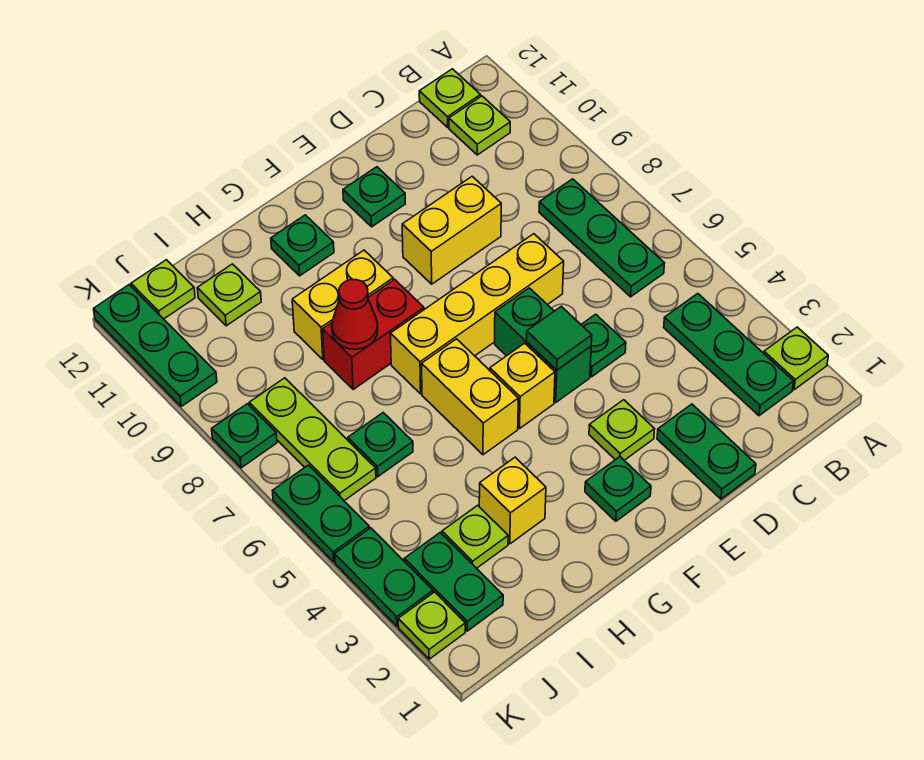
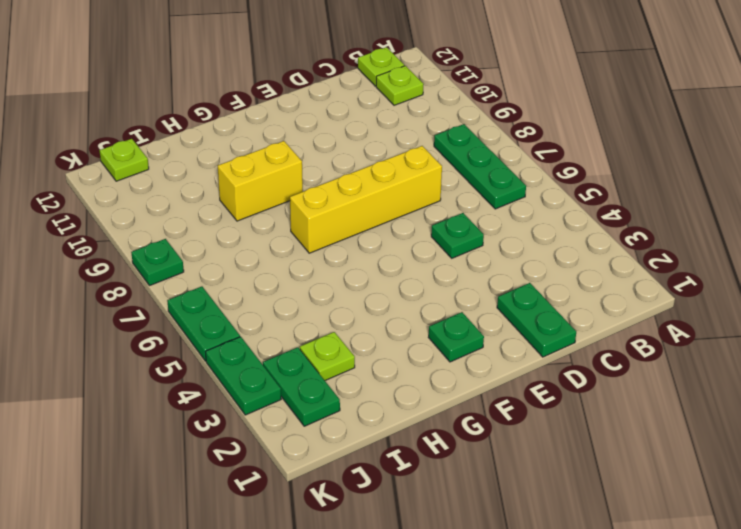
none -> lime 1x1 plate [764,327,828,390]
none -> green 1x3 plate [664,294,794,416]
none -> yellow 1x2 brick [402,176,501,284]
none -> lime 1x1 plate [589,400,655,460]

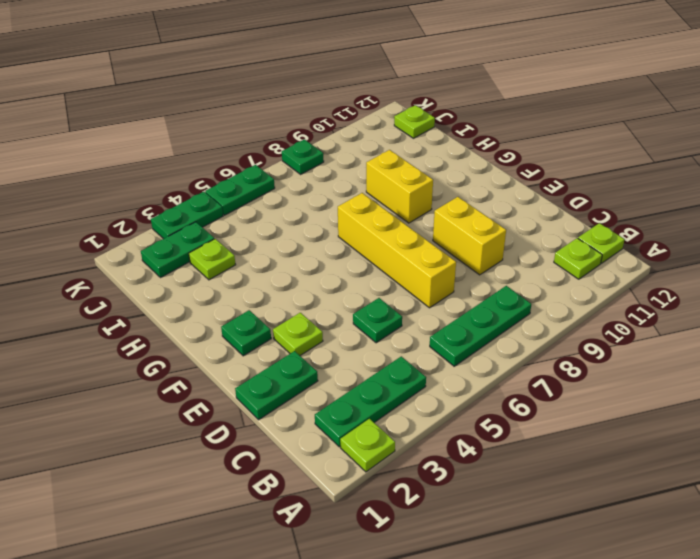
none -> green 1x2 brick [495,288,591,402]
none -> green 1x1 plate [343,167,405,227]
none -> yellow 1x1 brick [490,343,555,428]
none -> yellow 1x2 brick [422,339,518,455]

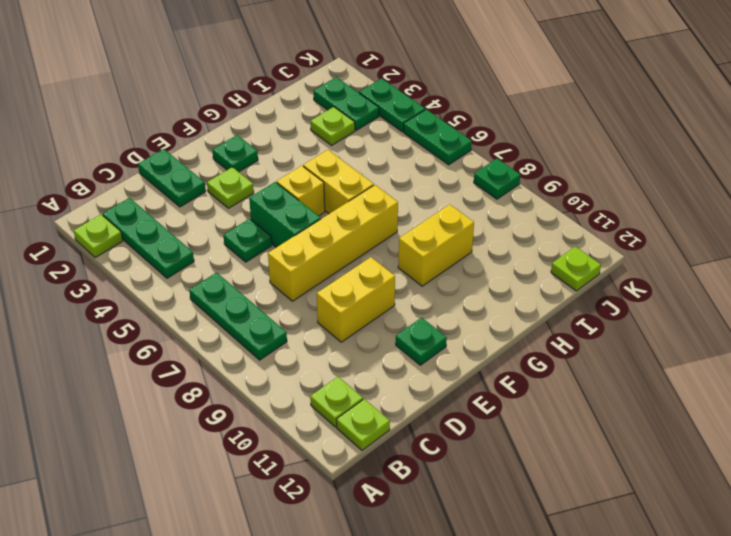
none -> red 1x2 brick [323,279,424,389]
none -> green 1x1 plate [271,215,334,276]
none -> yellow 1x1 brick [479,457,546,544]
none -> green 1x1 plate [348,413,413,477]

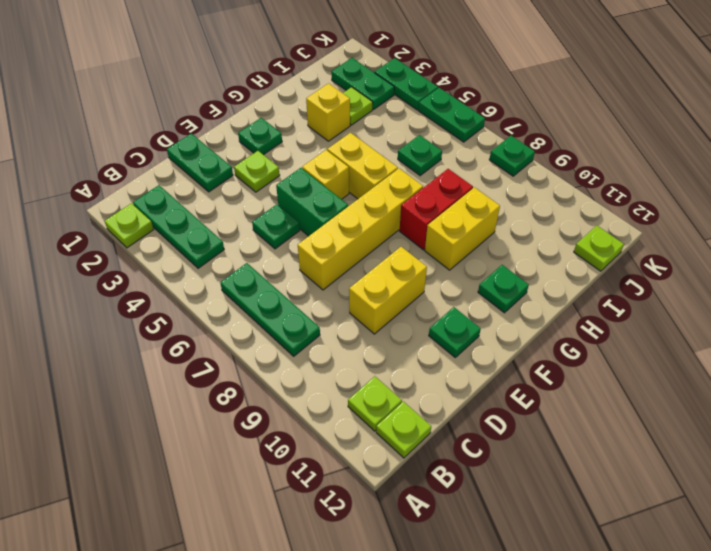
none -> lime 1x1 plate [197,264,261,326]
none -> lime 1x3 plate [249,378,376,501]
none -> lime 1x1 plate [398,592,465,659]
none -> green 1x3 plate [94,285,217,407]

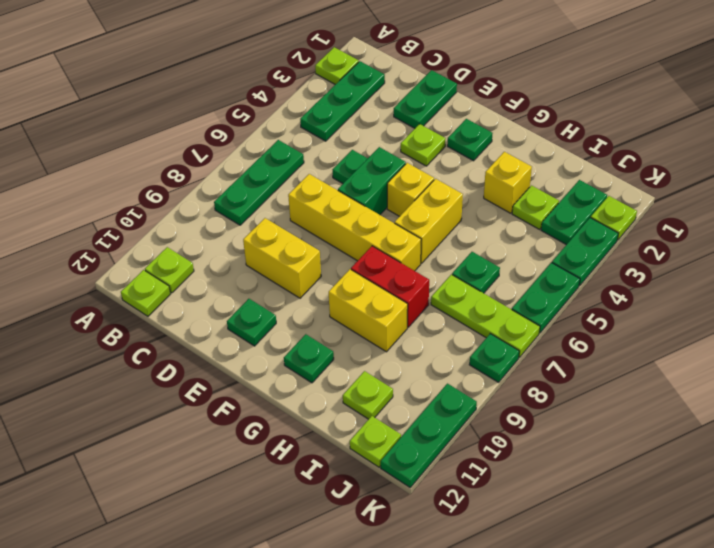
lime 1x3 plate [431,274,540,358] -> lime 1x3 plate turned to [249,378,376,501]
none -> green 1x1 tile [526,306,592,370]
none -> red 1x1 cone [332,280,378,349]

